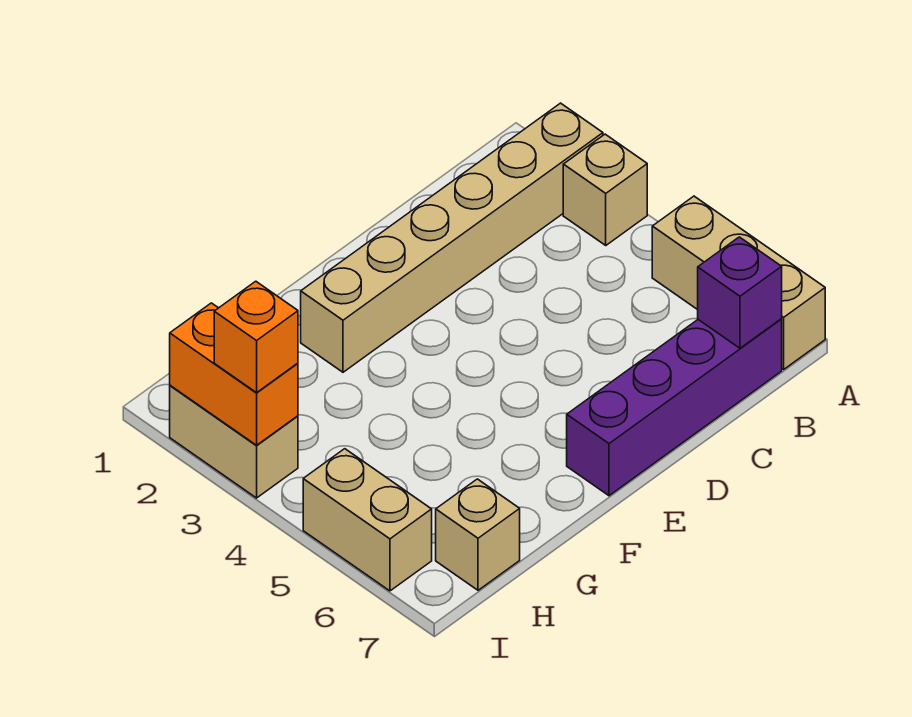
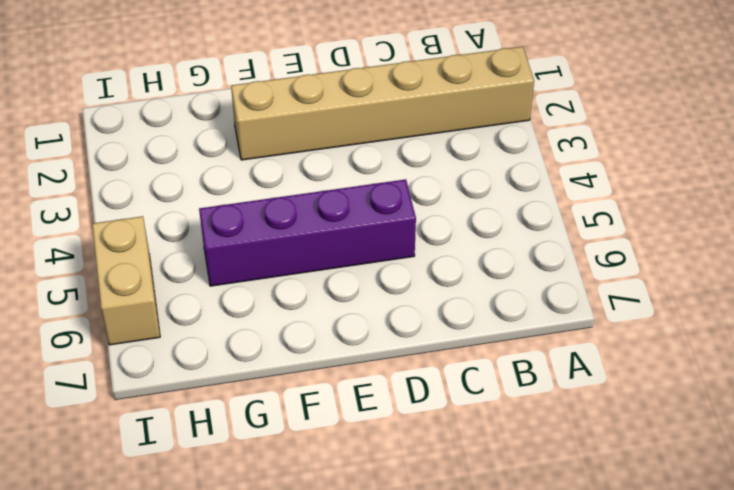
purple 1x4 brick [199,179,416,286] -> purple 1x4 brick moved to [567,319,782,496]
none -> tan 1x1 brick [563,134,647,245]
none -> tan 1x3 brick [652,196,825,369]

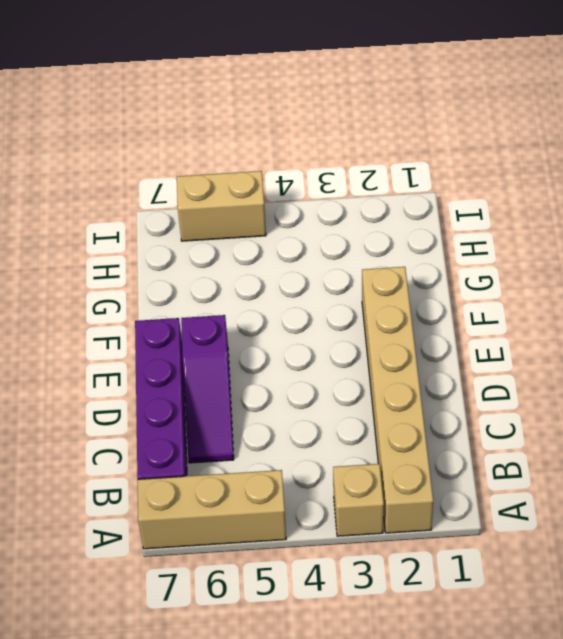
purple 1x3 slope [181,315,234,463] -> none
none -> tan 1x1 brick [436,479,520,590]
none -> tan 1x2 brick [170,386,298,498]

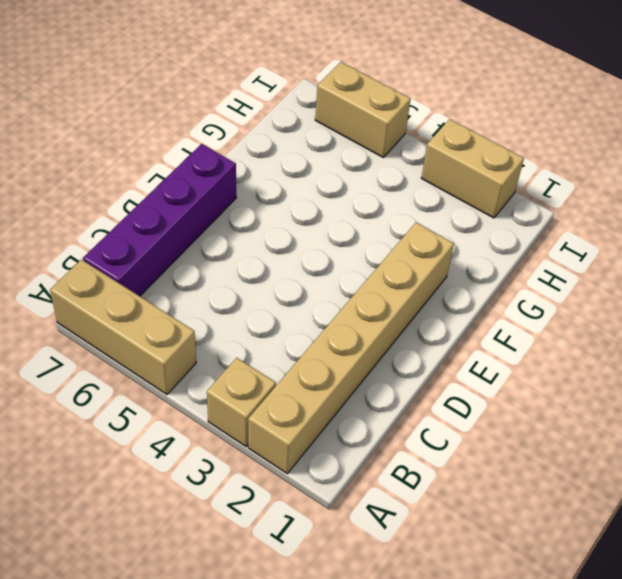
none -> tan 1x1 brick [436,479,520,590]
none -> purple 1x1 brick [698,237,782,348]

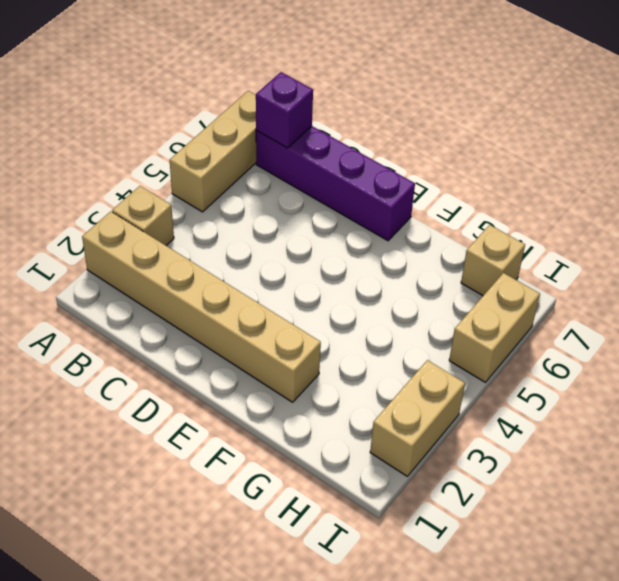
none -> orange 1x2 brick [170,303,298,445]
none -> orange 1x1 brick [214,281,298,393]

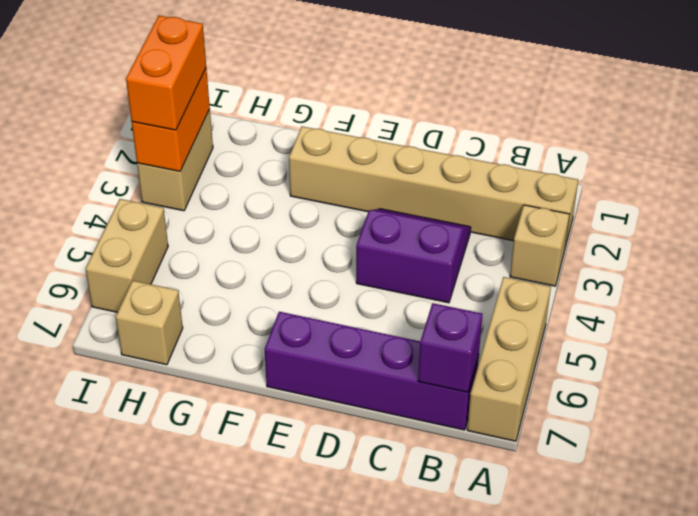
purple 2x2 slope [356,209,471,303] -> none
orange 1x2 brick [126,16,206,130] -> orange 1x1 brick [214,281,298,393]

